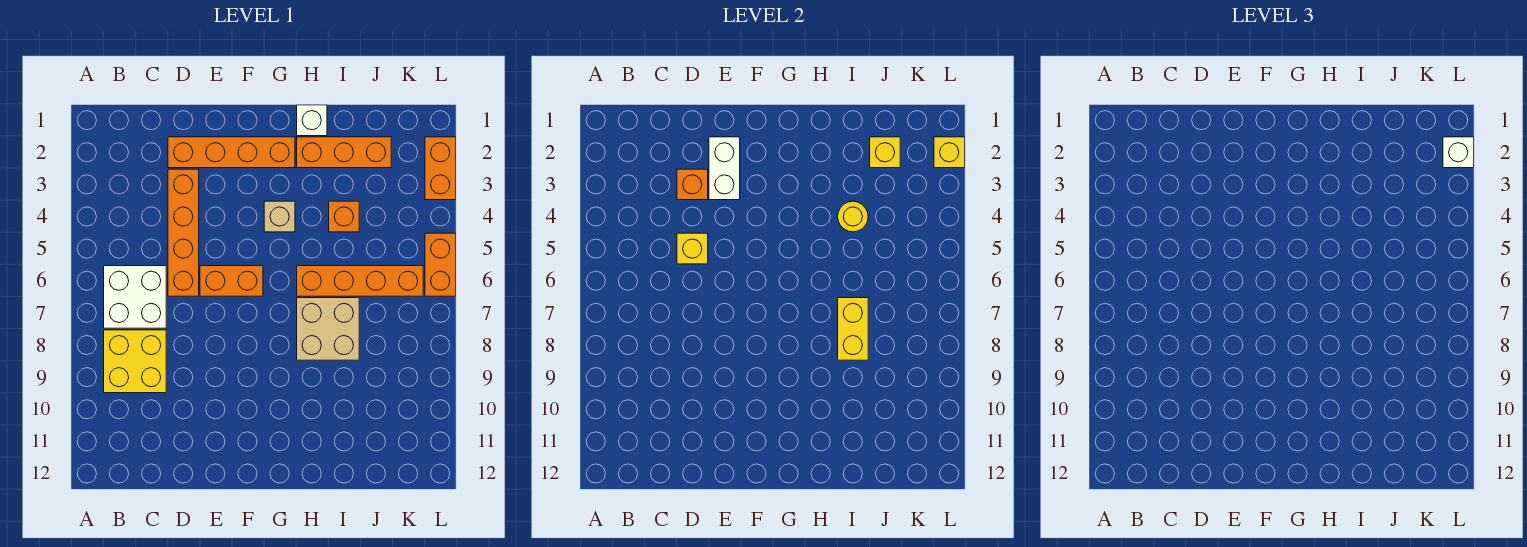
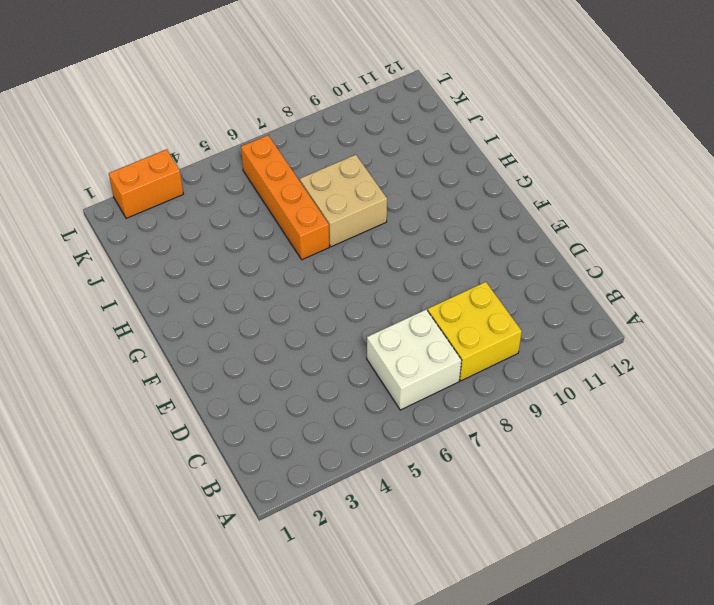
none -> orange 1x4 brick [168,137,295,168]
none -> orange 1x4 brick [168,169,199,296]
none -> orange 1x2 brick [200,266,263,296]

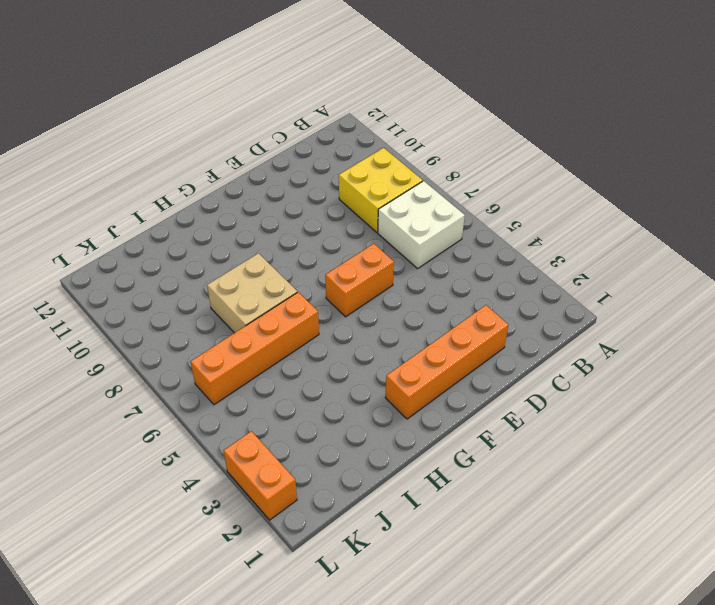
none -> orange 1x4 brick [168,169,199,296]
none -> tan 1x1 brick [264,201,295,232]
none -> white 1x1 brick [297,105,327,136]

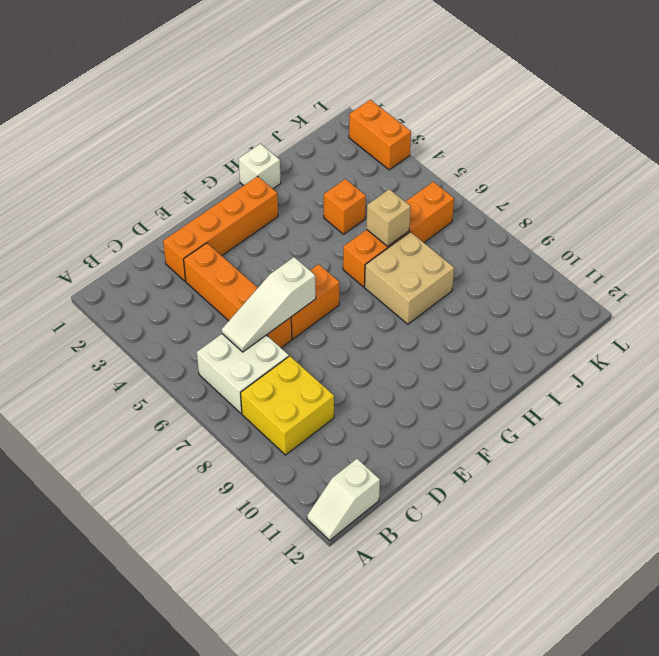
white 1x2 slope [307,459,380,540] -> none
white 1x3 slope [222,257,316,352] -> none
tan 1x1 brick [367,189,411,247] -> tan 1x1 brick moved to [264,201,295,232]
none -> orange 1x3 brick [297,137,391,168]
none -> orange 1x2 brick [425,233,456,296]
none -> orange 1x1 brick [677,169,708,200]

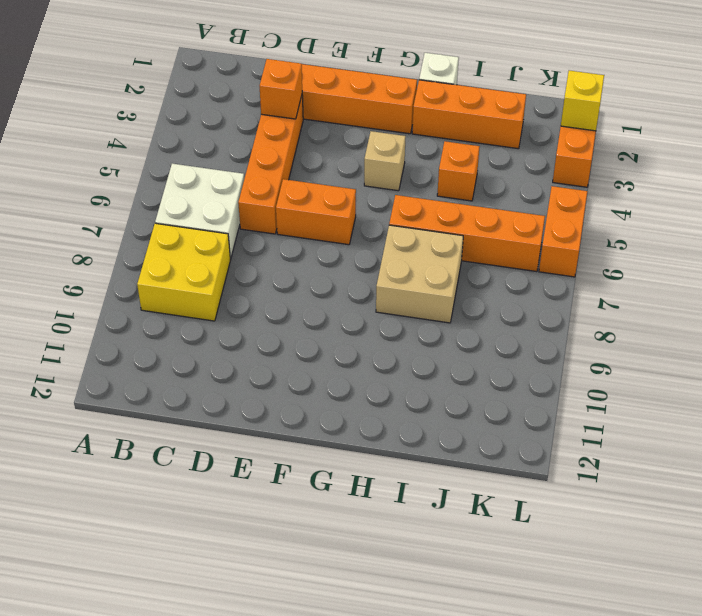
none -> yellow 1x1 brick [677,233,708,264]
none -> white 1x2 brick [709,137,740,200]
none -> yellow 1x1 round brick [838,201,868,232]

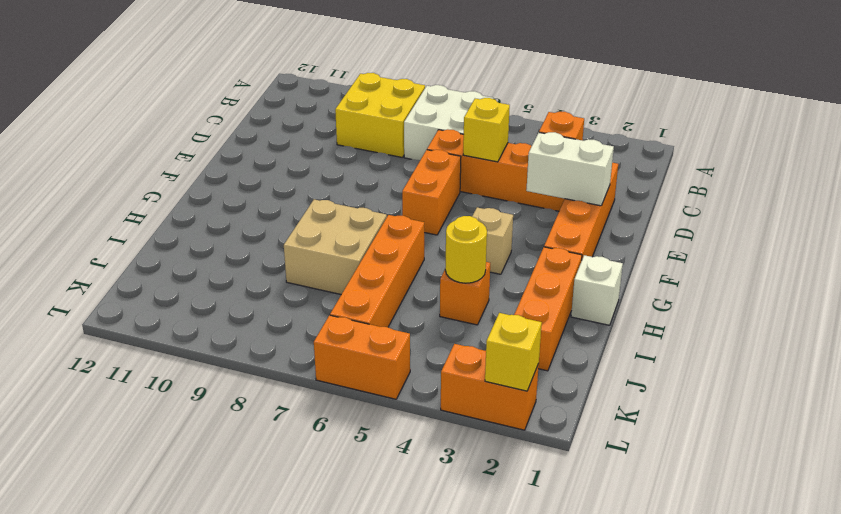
none -> yellow 1x2 brick [838,298,868,360]
none -> yellow 1x1 brick [870,137,900,168]
none -> white 1x1 brick [1443,137,1474,168]

